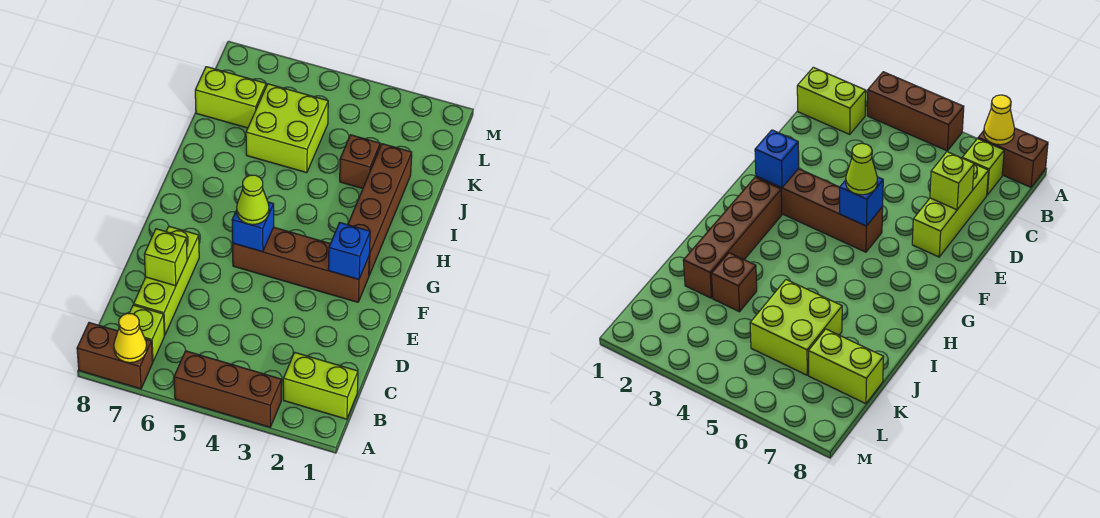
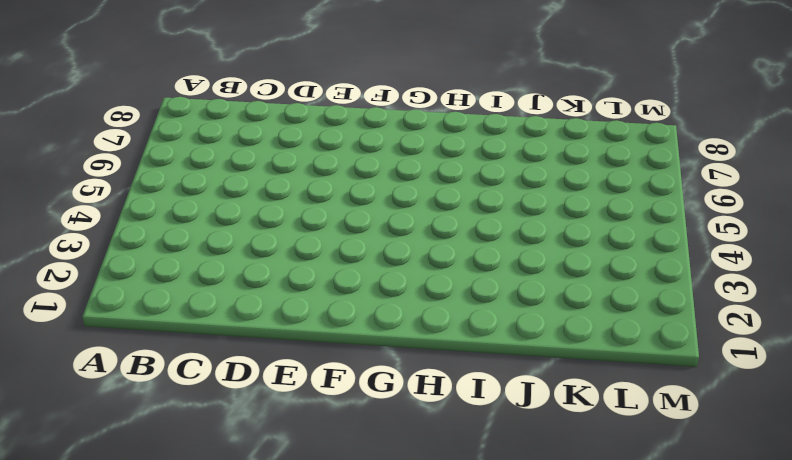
none -> brown 1x3 brick [174,351,281,427]
none -> brown 1x2 brick [77,323,153,389]
none -> lime 1x2 brick [283,352,358,419]

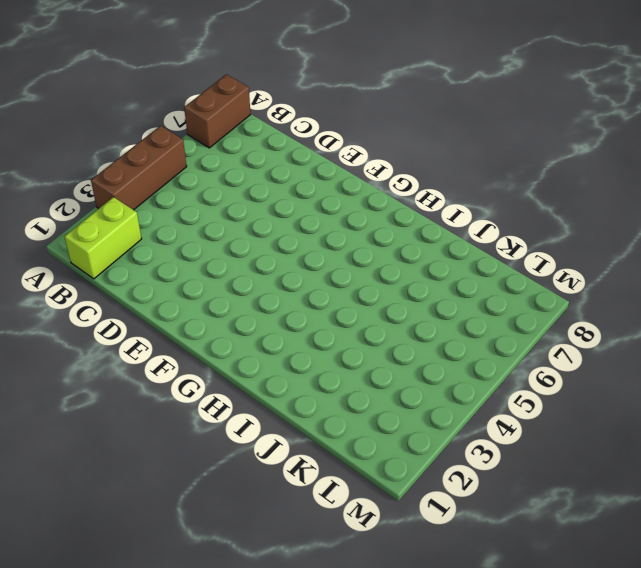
none -> lime 1x1 brick [129,305,164,361]
none -> lime 1x3 brick [134,226,199,335]
none -> brown 1x4 brick [233,227,369,302]

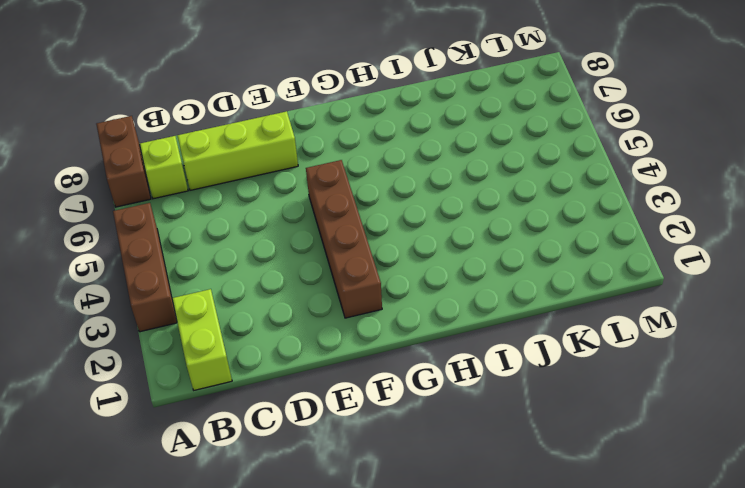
none -> brown 1x4 brick [348,144,412,275]
none -> brown 1x1 brick [340,135,380,188]
none -> lime 2x2 brick [246,84,328,173]

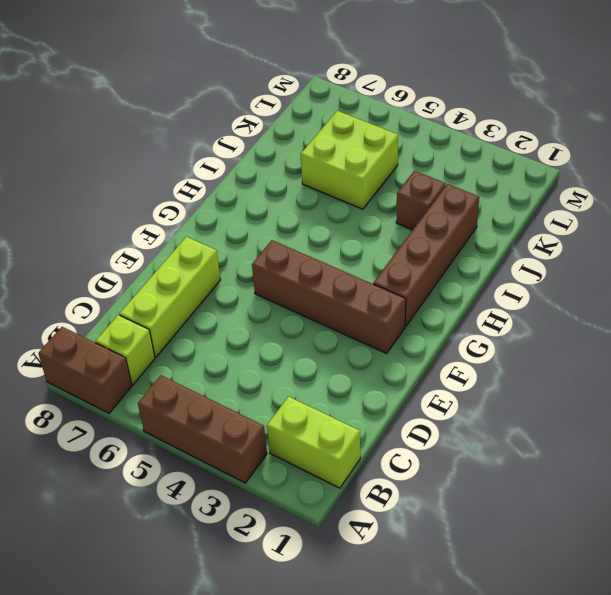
none -> lime 1x2 brick [195,67,266,128]
none -> yellow 1x1 cone [114,313,147,363]
none -> lime 1x1 brick [144,229,187,286]

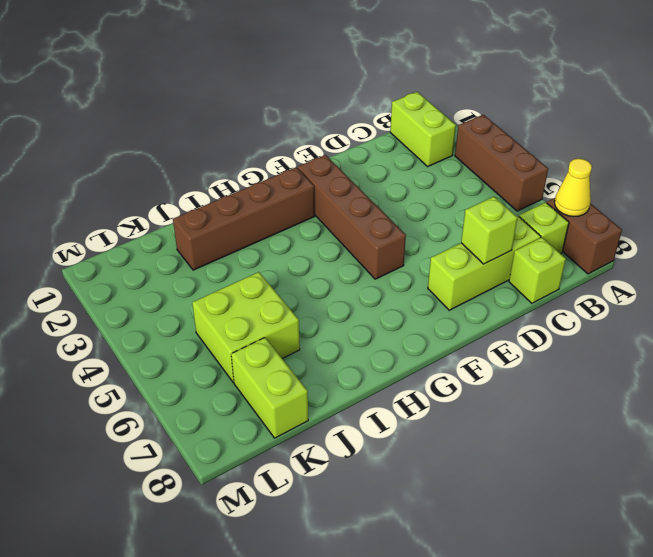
lime 1x1 brick [509,237,566,303] -> none
none -> brown 1x1 brick [340,135,380,188]
none -> blue 1x1 brick [328,223,370,279]
none -> blue 1x1 brick [232,202,274,252]

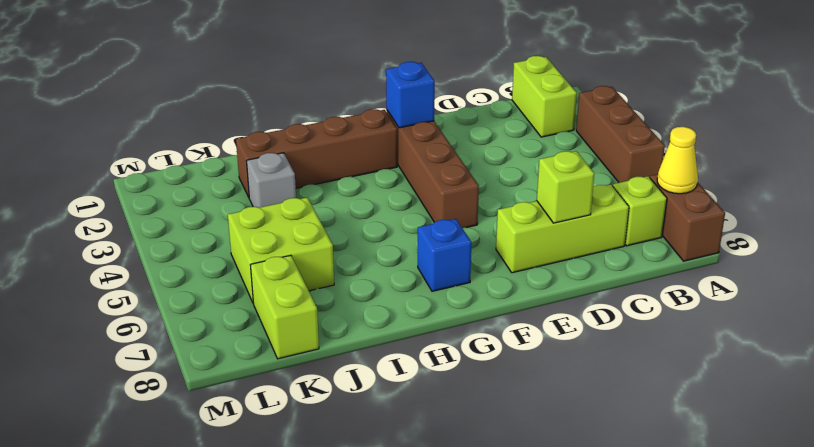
blue 1x1 brick [418,219,471,291] -> blue 1x1 brick moved to [232,202,274,252]
grey 1x1 brick [247,153,296,208] -> brown 1x1 brick [340,135,380,188]
none -> lime 1x1 cone [237,175,269,225]

